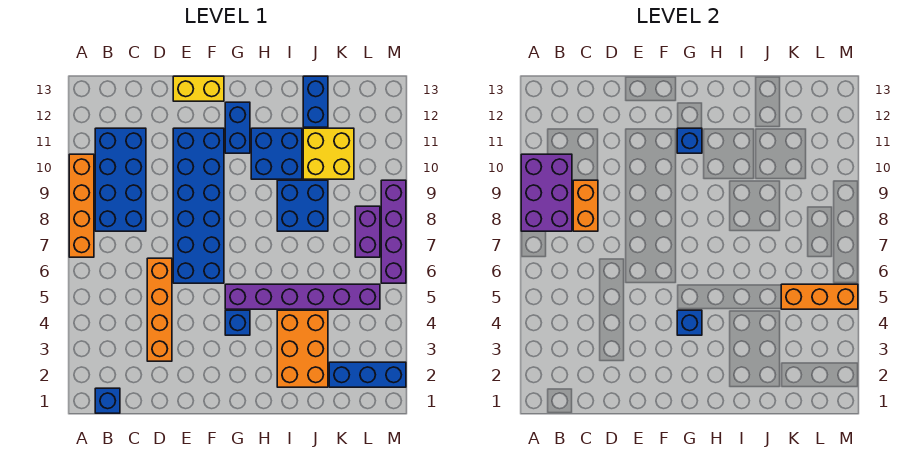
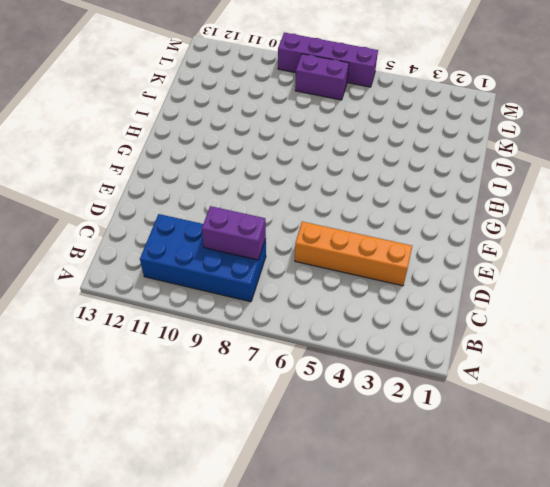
purple 1x2 brick [202,206,266,260] -> orange 1x2 brick [573,180,598,231]
none -> orange 1x4 brick [69,154,94,257]
none -> blue 1x1 brick [95,388,120,413]
none -> blue 2x6 brick [173,128,224,283]

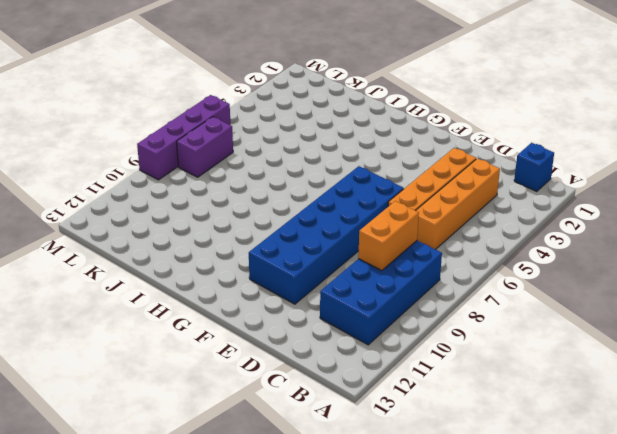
orange 1x4 brick [416,158,500,250] -> orange 1x4 brick moved to [69,154,94,257]
none -> yellow 1x2 brick [173,76,224,101]
none -> blue 1x1 brick [225,310,250,335]
none -> purple 1x6 brick [225,284,380,309]

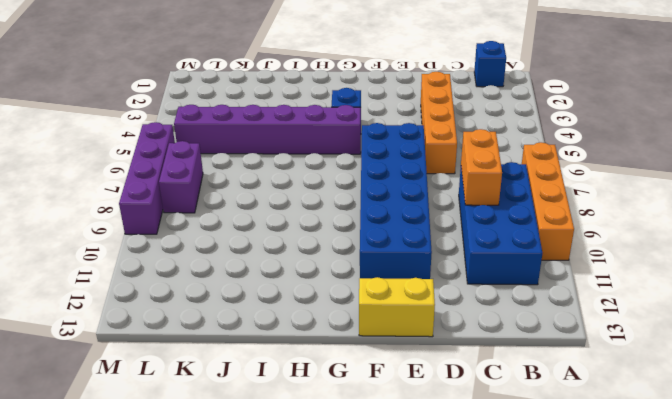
none -> blue 1x2 brick [225,102,250,153]
none -> blue 2x2 brick [251,128,302,179]
none -> orange 2x3 brick [277,310,328,387]

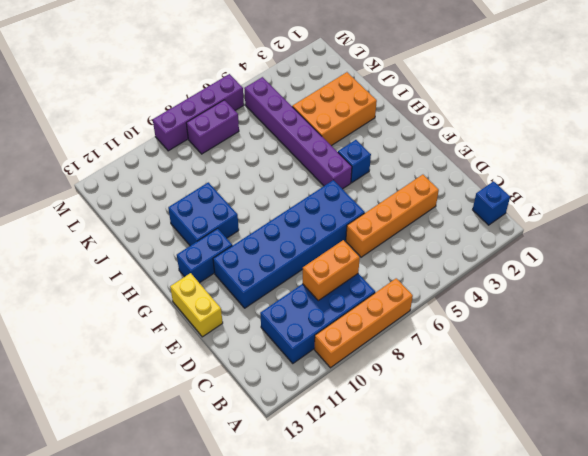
none -> blue 2x2 brick [277,180,328,231]
none -> yellow 2x2 brick [303,128,354,179]
none -> blue 1x2 brick [303,76,328,127]

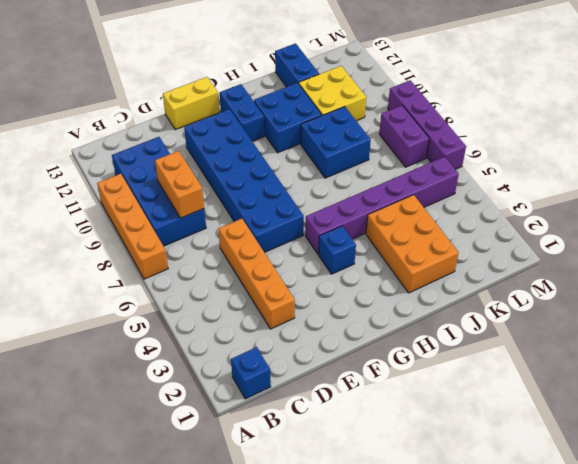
none -> blue 1x3 brick [329,362,406,387]
none -> purple 2x3 brick [521,154,572,231]
none -> blue 1x1 brick [677,310,702,335]

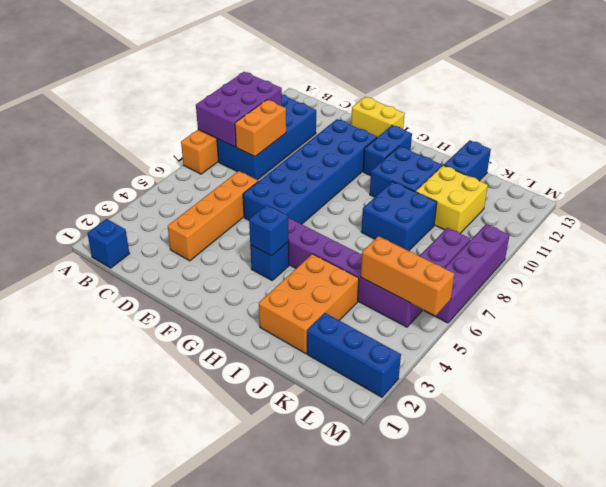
none -> blue 1x1 brick [677,128,702,153]

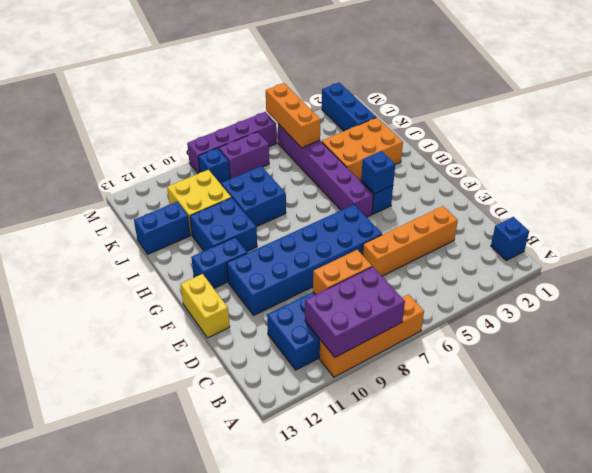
blue 1x1 brick [198,148,230,184] -> blue 1x1 brick moved to [677,128,702,153]

